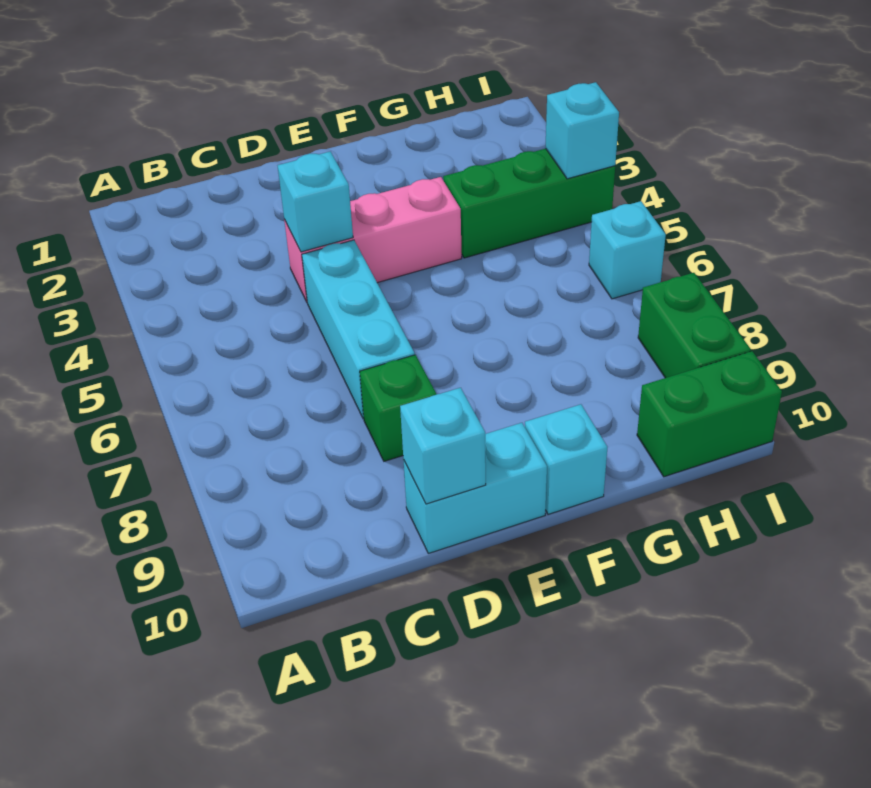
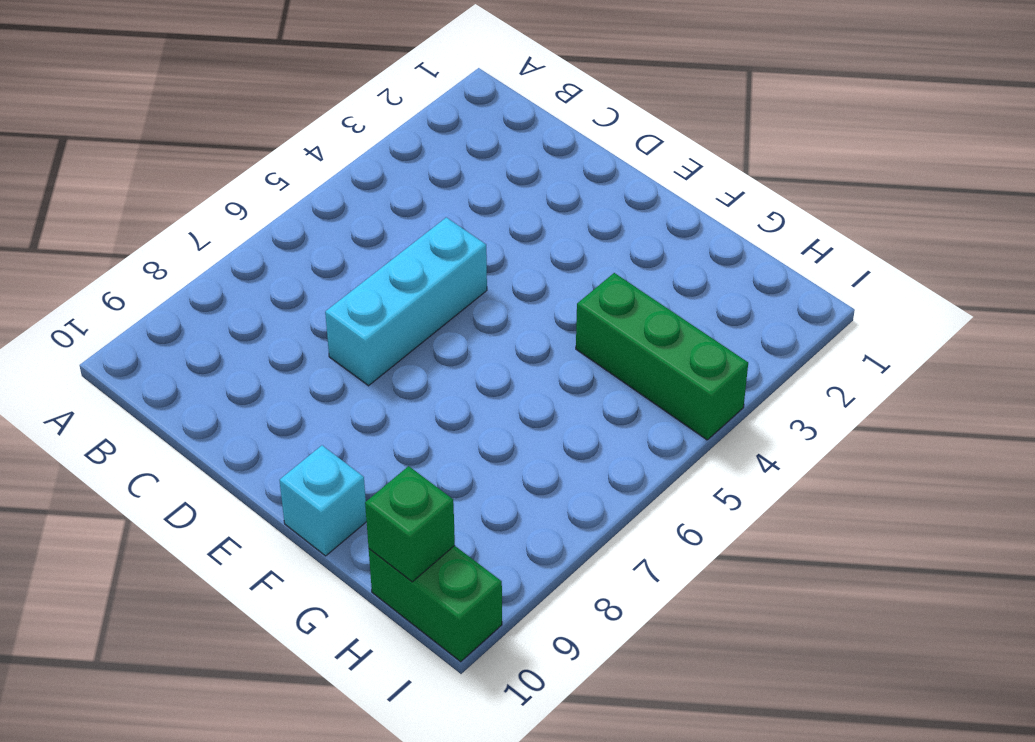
green 1x1 brick [365,466,455,582] -> green 1x1 brick moved to [360,355,437,461]
none -> pink 1x3 brick [284,177,462,302]
none -> cyan 1x2 brick [404,423,547,553]
none -> cyan 1x1 brick [589,201,666,299]

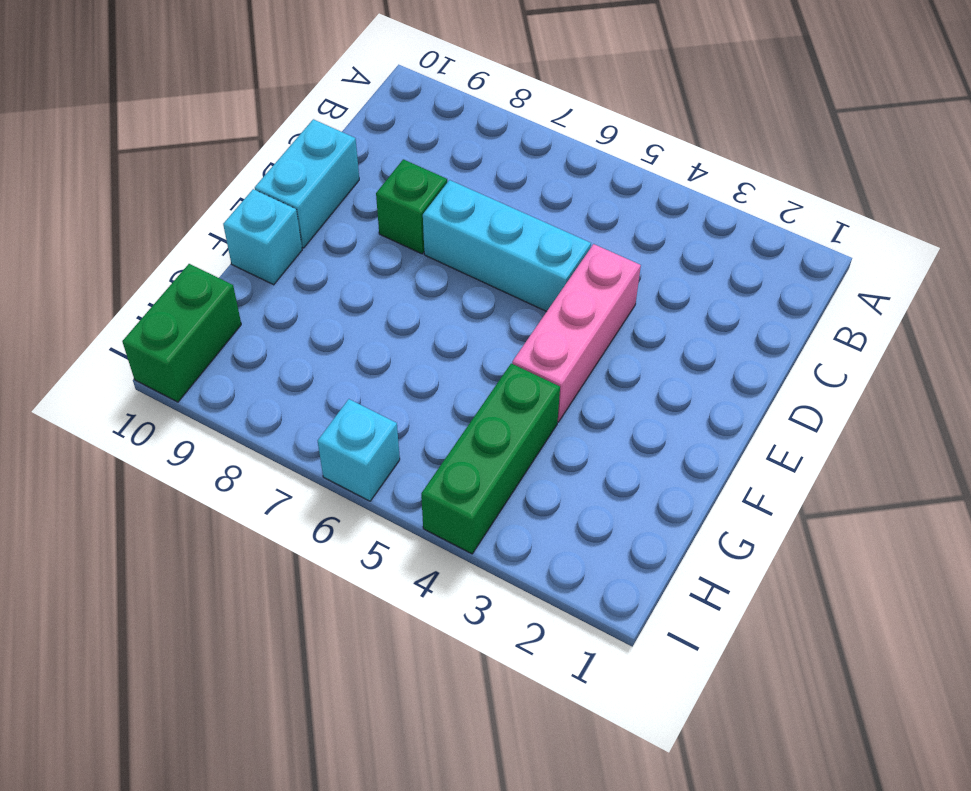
none -> green 1x2 brick [638,273,751,378]
none -> cyan 1x1 brick [278,152,353,252]
none -> cyan 1x1 brick [400,388,486,504]

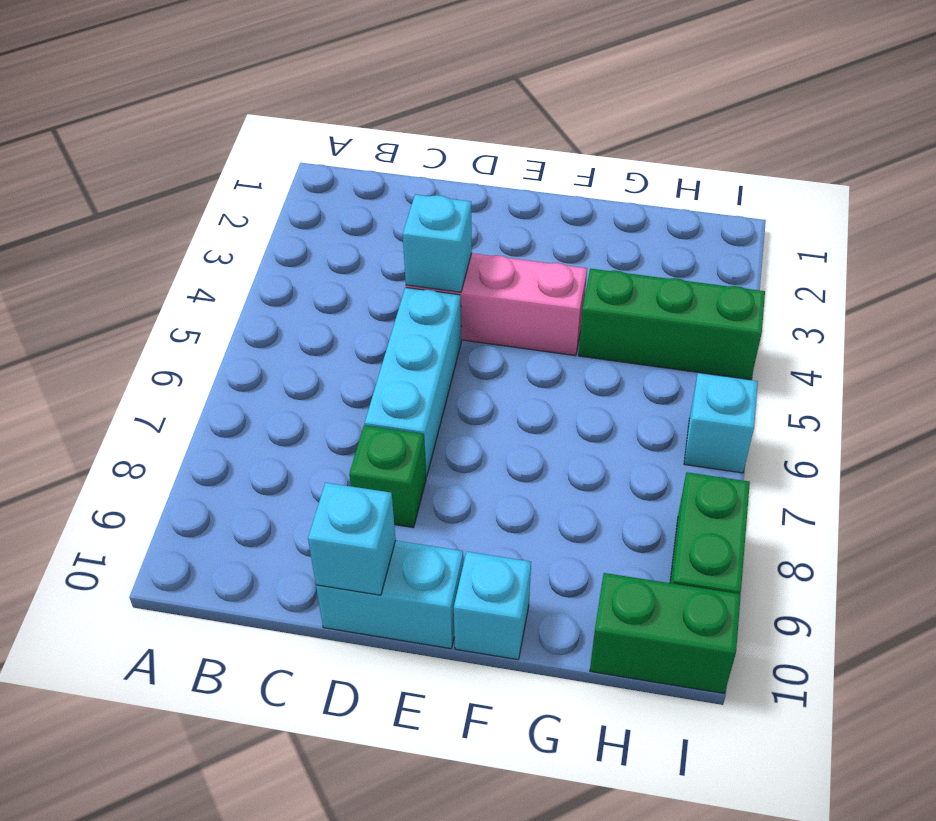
none -> cyan 1x1 brick [545,82,619,179]

